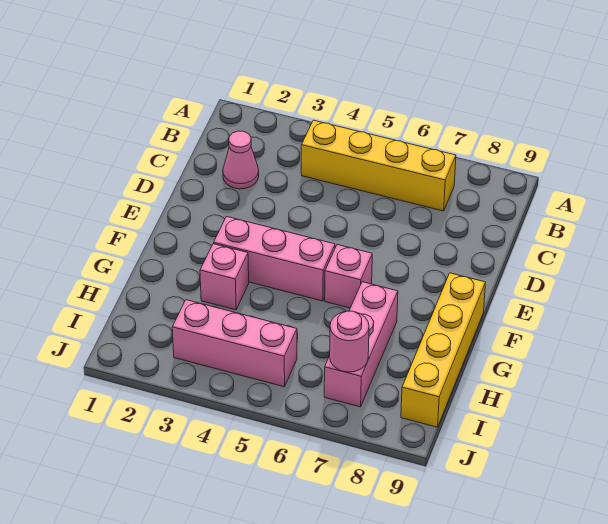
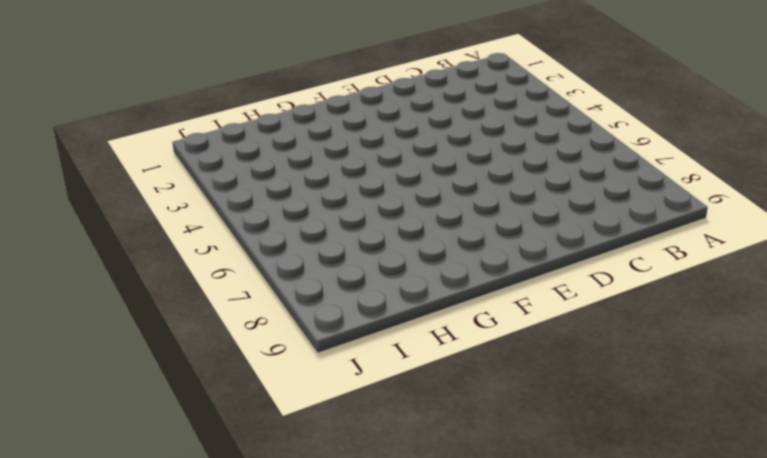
none -> yellow 1x4 brick [301,120,456,211]
none -> pink 1x1 cone [223,131,259,189]

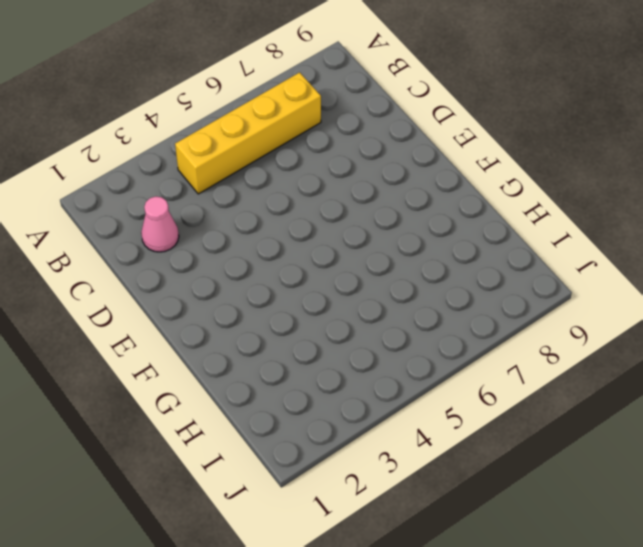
none -> pink 1x3 brick [214,217,335,301]
none -> pink 1x1 brick [325,245,372,308]

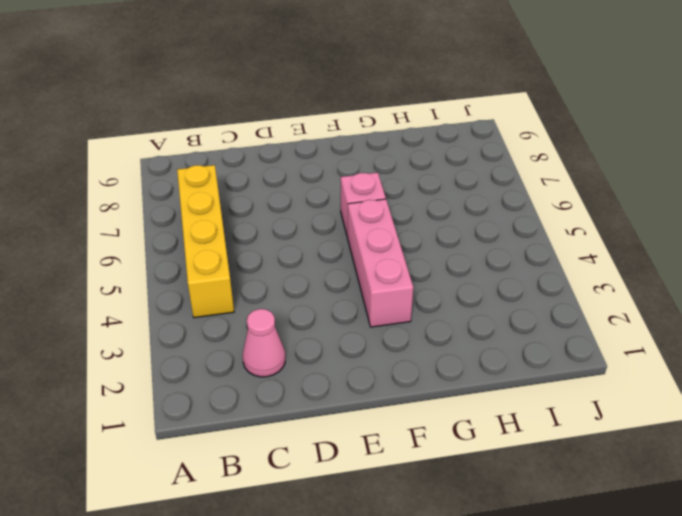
none -> yellow 1x4 brick [401,273,486,427]
none -> pink 1x1 brick [200,244,249,310]

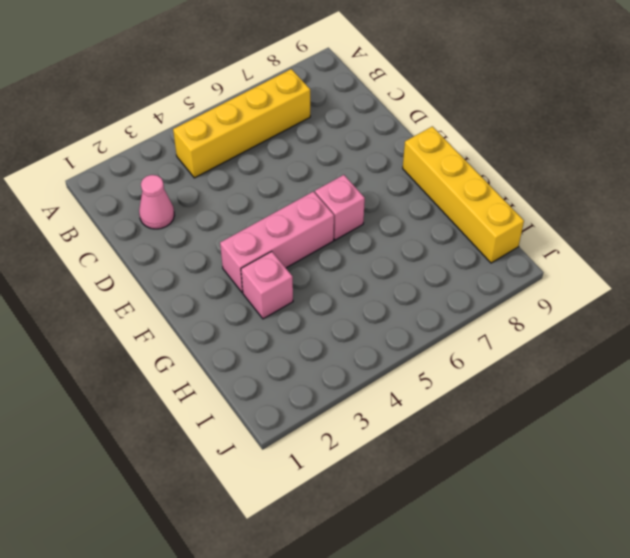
none -> pink 1x3 brick [324,282,398,407]
none -> pink 1x3 brick [172,300,297,387]

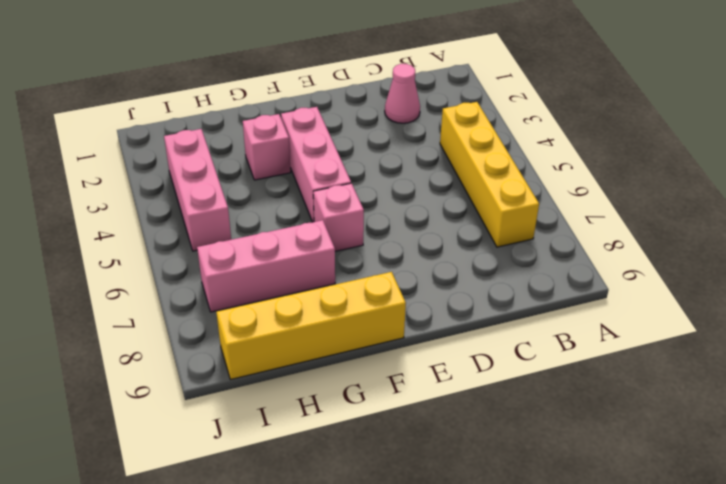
none -> pink 1x1 round brick [330,311,369,372]

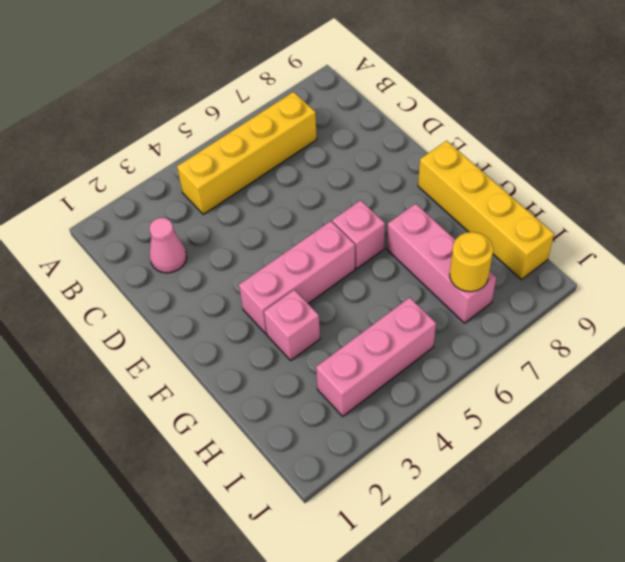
yellow 1x1 round brick [450,232,493,292] -> pink 1x1 round brick [330,311,369,372]

